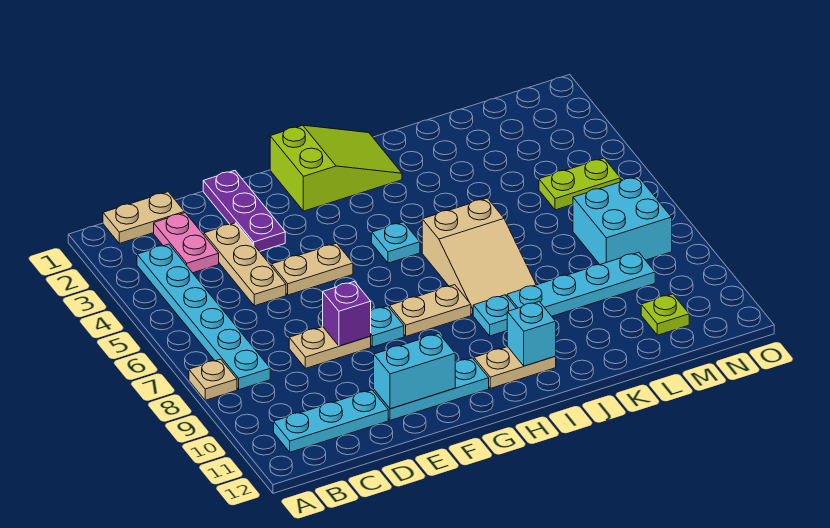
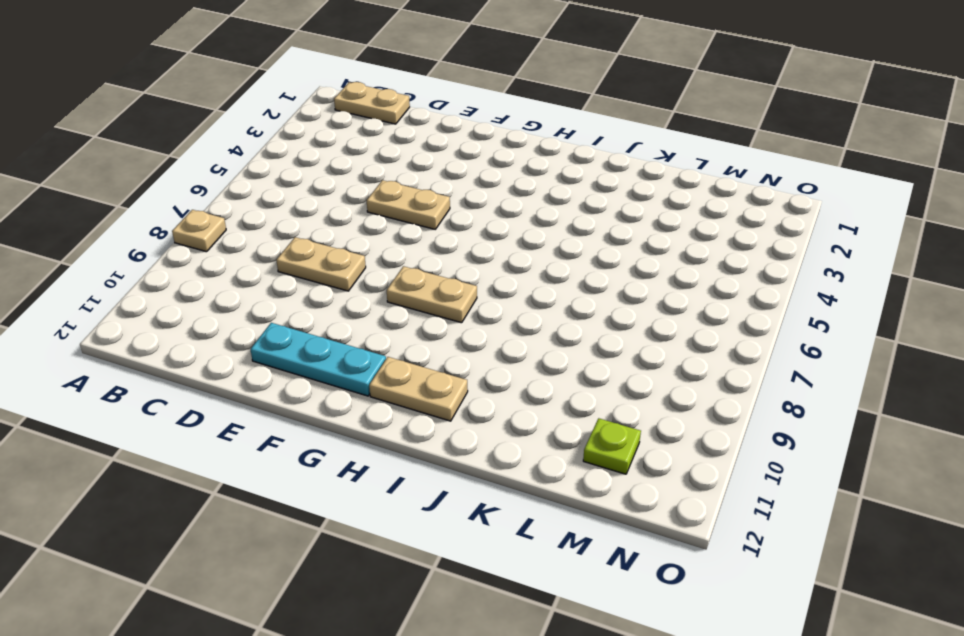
none -> cyan 1x6 plate [137,244,270,390]
none -> cyan 1x3 plate [274,390,388,452]
none -> pink 1x2 plate [154,213,219,273]

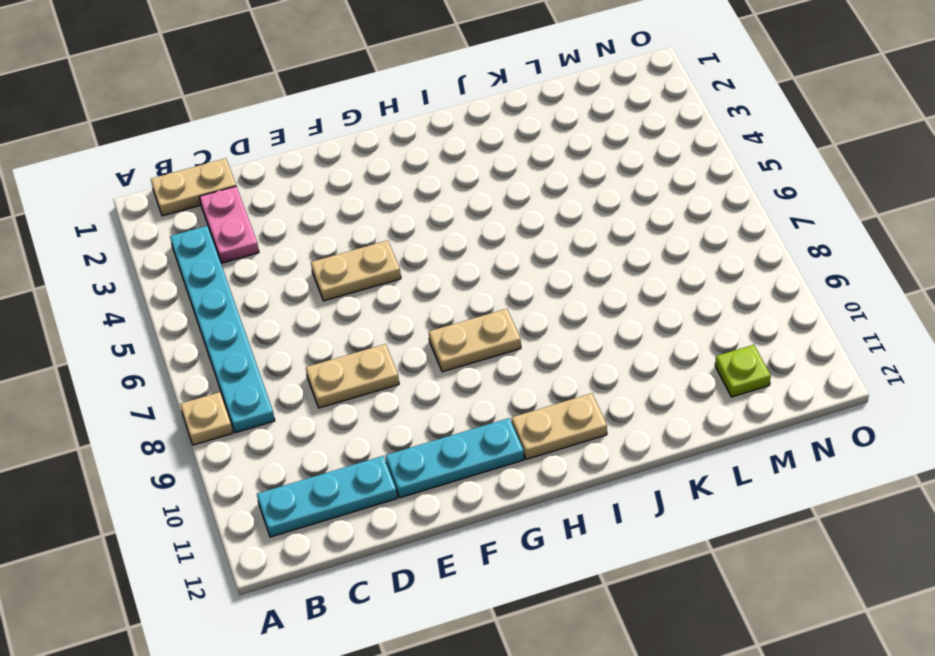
none -> tan 1x3 plate [204,223,286,306]
none -> purple 1x3 plate [203,171,285,252]
none -> cyan 1x1 plate [371,306,404,347]

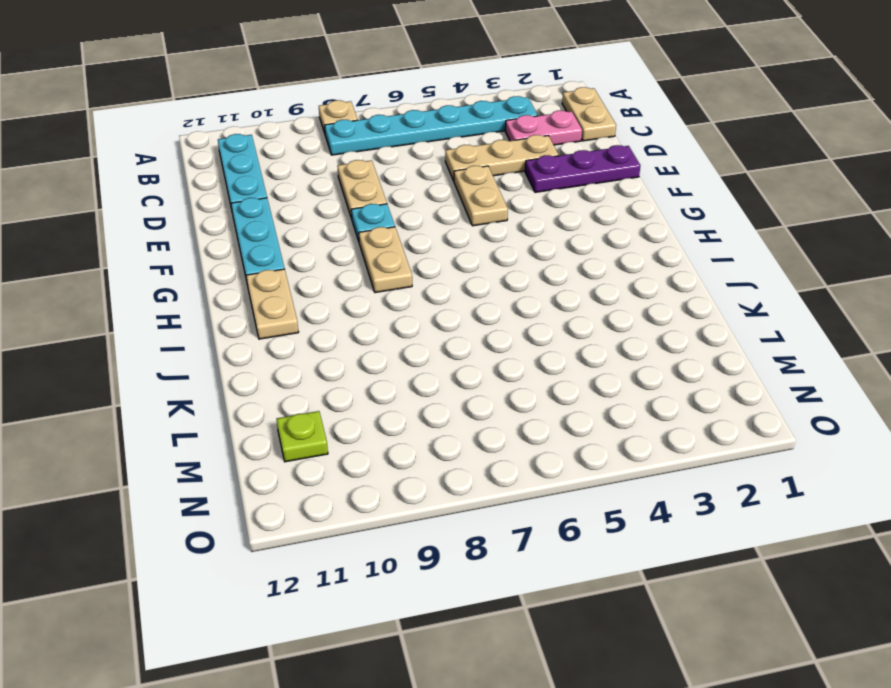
none -> lime 2x3 slope [270,125,402,211]
none -> cyan 1x1 plate [372,222,420,263]
none -> tan 2x3 slope [422,198,536,315]

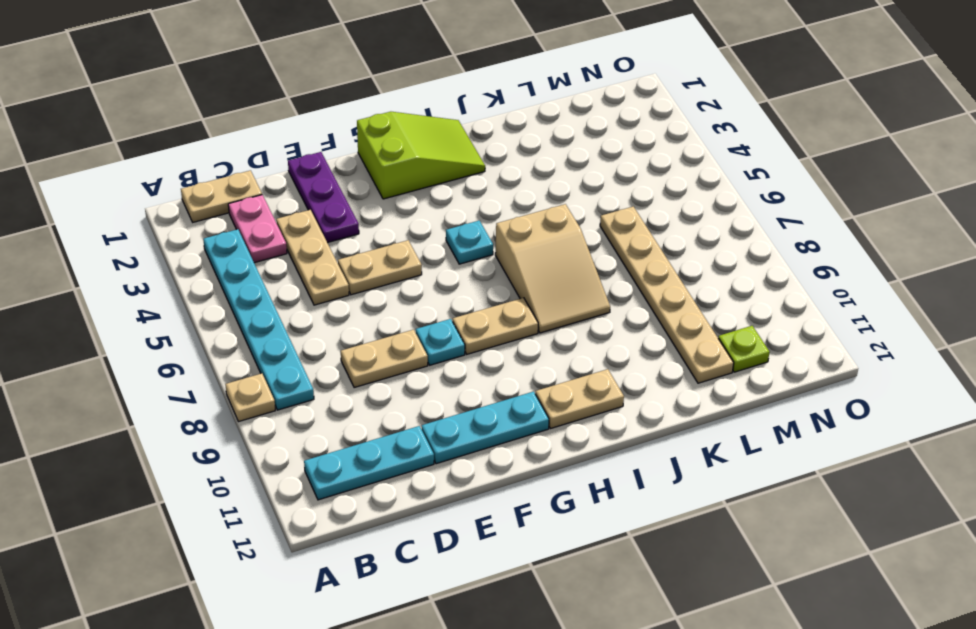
tan 1x6 plate [600,207,734,383] -> cyan 1x4 plate [507,252,655,316]
none -> cyan 1x1 plate [473,295,516,336]
none -> lime 1x2 plate [539,158,620,210]
none -> cyan 2x2 brick [573,177,672,264]

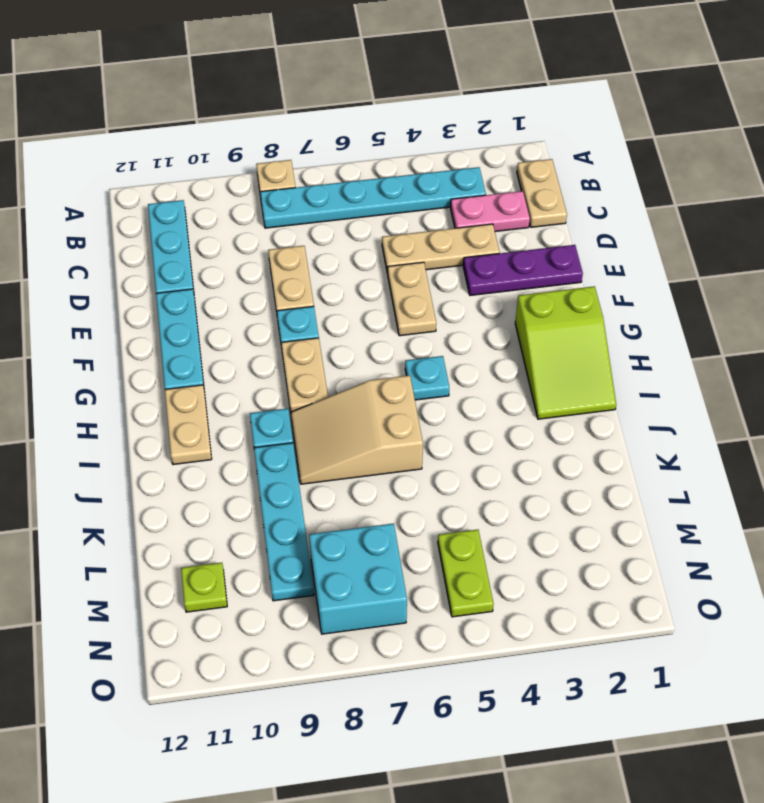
none -> purple 1x1 brick [323,281,371,346]
none -> cyan 1x2 brick [374,334,455,409]
none -> cyan 1x1 brick [507,302,556,366]

